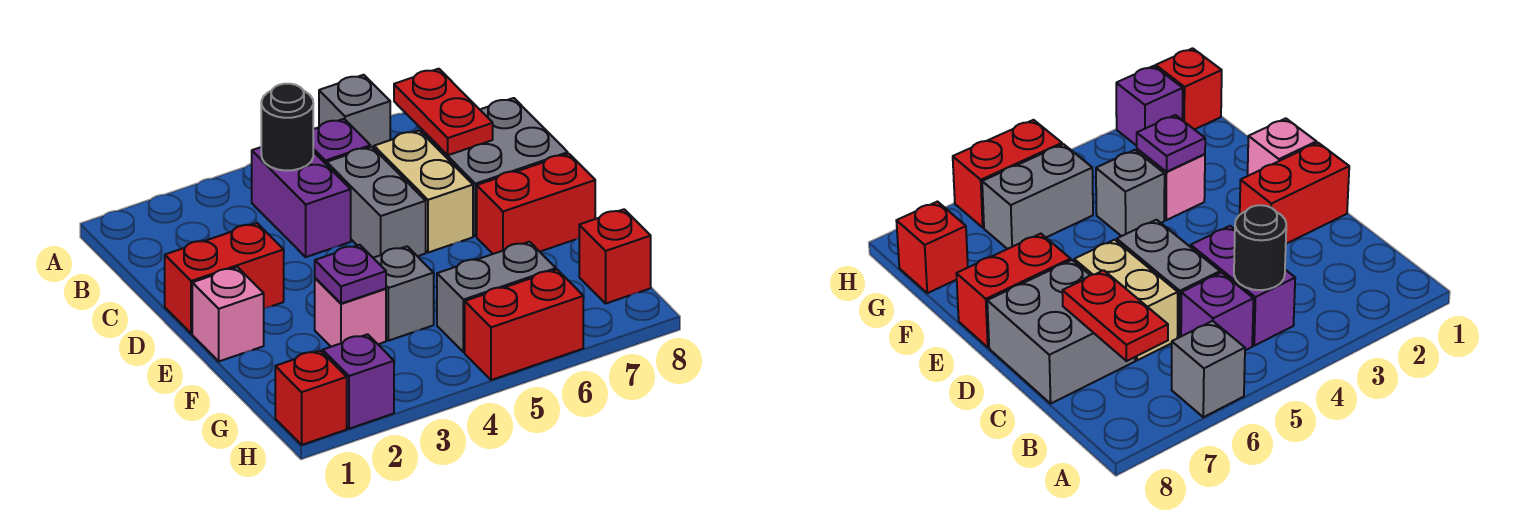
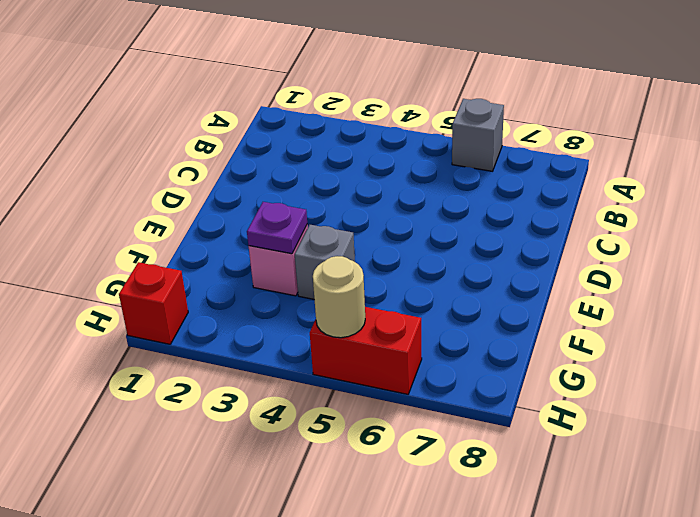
tan 1x1 round brick [313,256,365,338] -> none
none -> purple 1x2 brick [252,147,351,257]
none -> purple 1x1 brick [313,119,370,165]
none -> grey 1x2 brick [327,147,426,258]

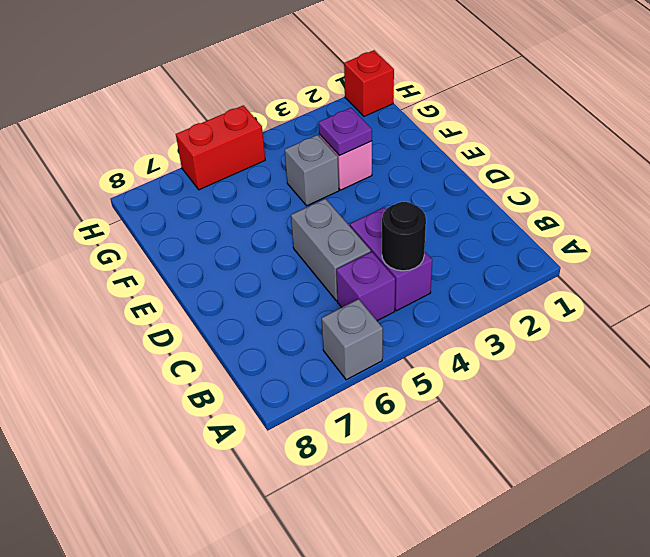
none -> tan 1x2 brick [374,130,473,253]
none -> grey 2x2 brick [421,98,568,236]
none -> red 1x2 brick [165,223,284,334]

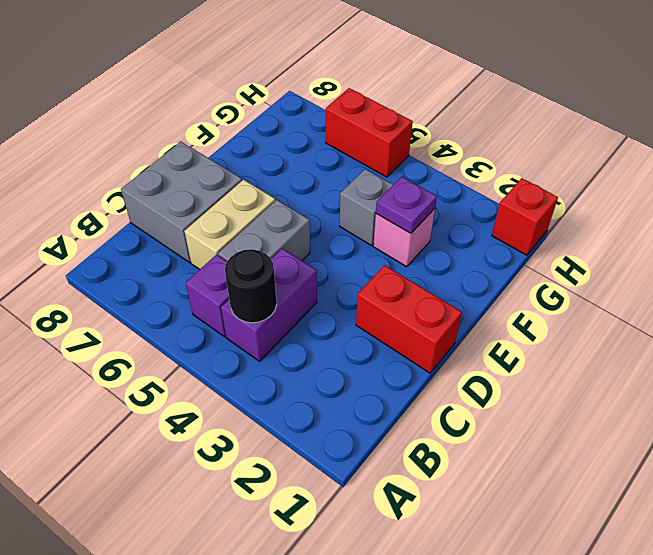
none -> grey 1x1 brick [319,75,390,148]
none -> pink 1x1 brick [192,267,264,361]
none -> red 1x2 brick [477,154,595,254]

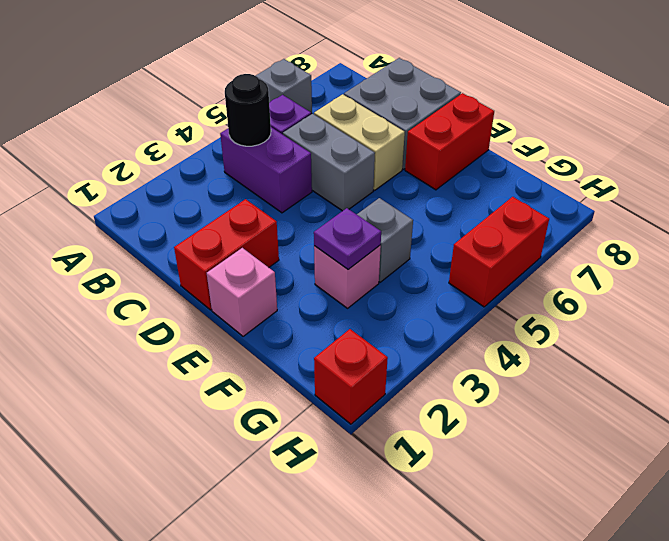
none -> grey 1x2 brick [437,242,556,352]
none -> red 1x1 brick [579,209,651,303]
none -> purple 1x1 brick [323,334,394,429]

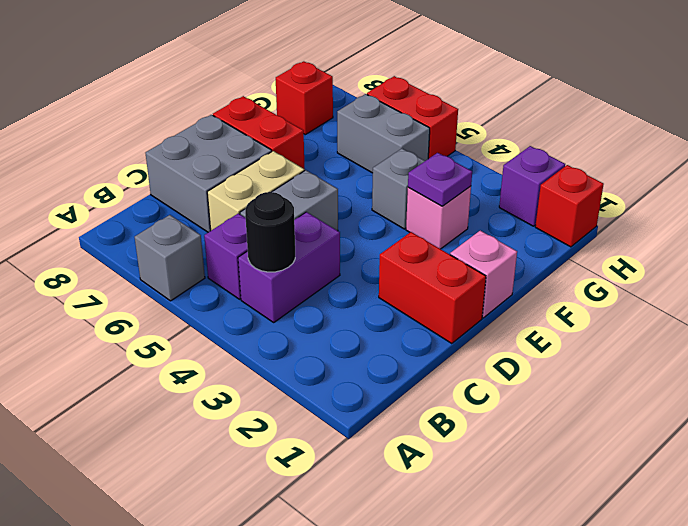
none -> red 1x2 plate [394,69,493,155]

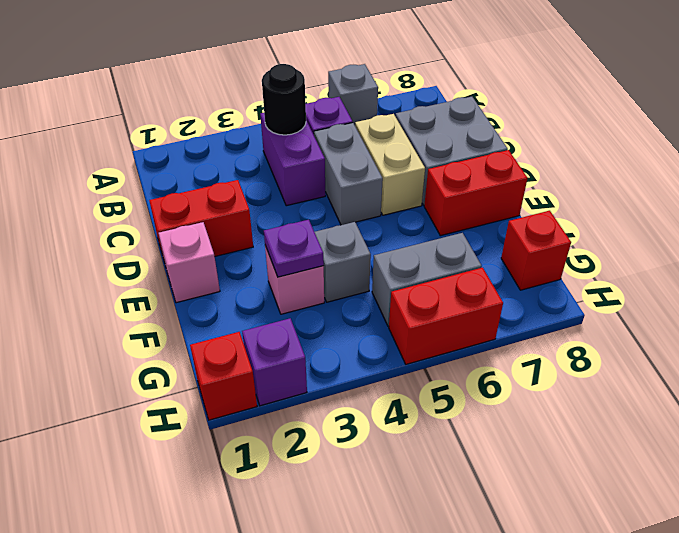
none -> red 1x2 plate [394,69,493,155]

